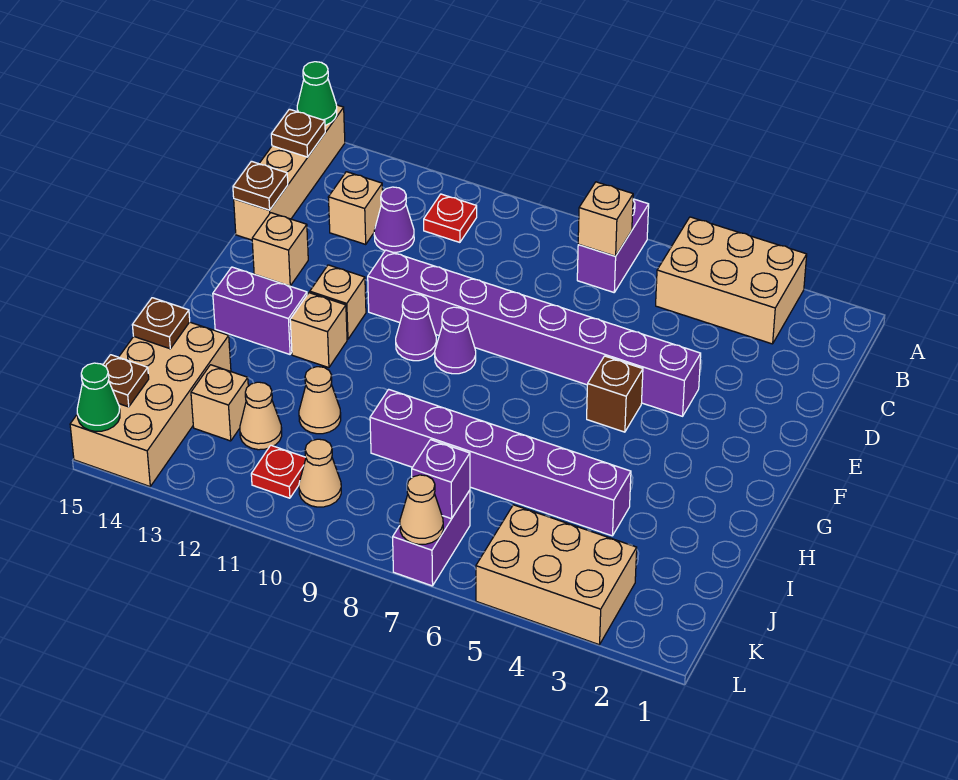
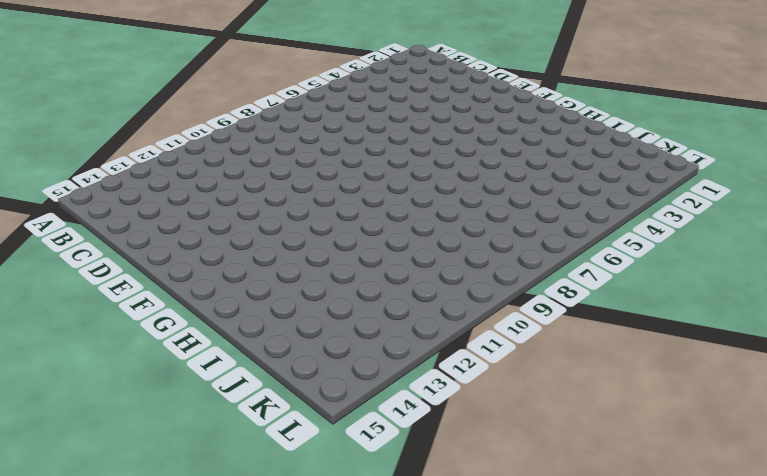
none -> tan 2x3 brick [656,217,807,344]
none -> purple 1x2 brick [577,199,649,292]
none -> tan 1x4 brick [234,105,345,240]
none -> red 1x1 plate [424,194,477,242]

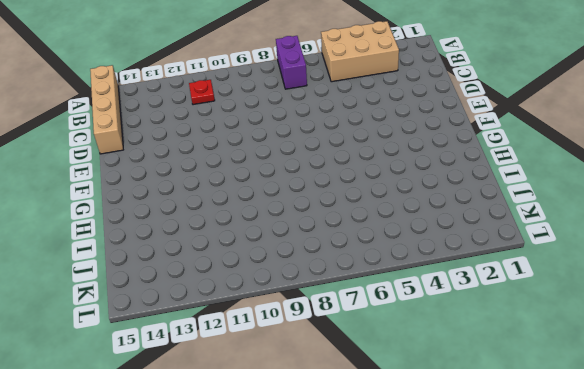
none -> purple 1x1 cone [374,187,414,252]
none -> tan 1x1 brick [328,172,383,244]
none -> purple 1x8 brick [368,250,701,416]
none -> tan 1x1 brick [252,213,308,286]

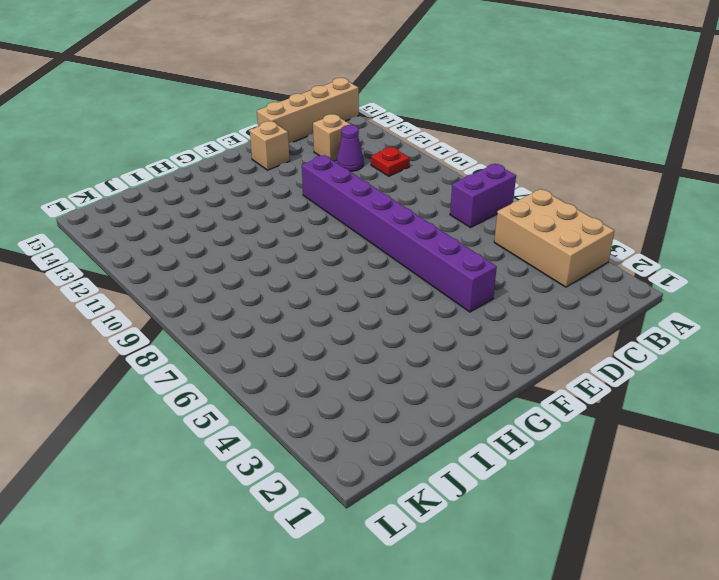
none -> brown 1x1 brick [587,356,643,432]
none -> purple 1x1 cone [435,307,476,374]
none -> purple 1x1 cone [396,294,437,361]
none -> tan 1x1 brick [310,265,366,339]

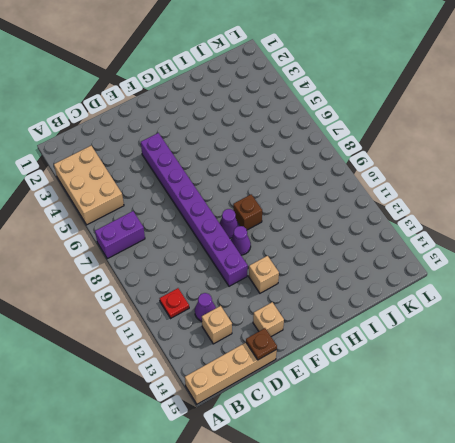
brown 1x1 brick [233,194,262,230] -> brown 1x1 brick moved to [587,356,643,432]
none -> tan 1x1 brick [290,293,347,368]
none -> purple 1x2 brick [213,267,307,354]
none -> purple 1x6 brick [370,389,631,536]
none -> tan 1x1 cone [299,367,341,434]

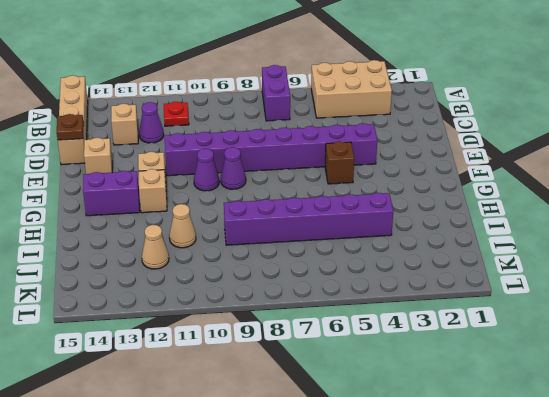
none -> tan 2x4 brick [70,322,231,486]
none -> tan 1x1 brick [191,365,248,441]
none -> tan 2x3 brick [476,505,637,645]
none -> purple 1x2 brick [393,490,470,586]

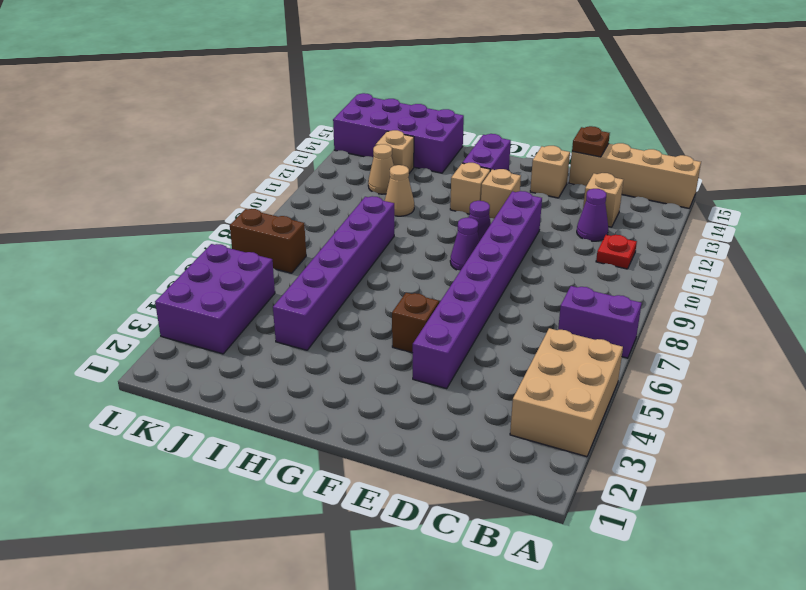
purple 2x4 brick [333,93,464,173] -> tan 2x4 brick [70,322,231,486]
purple 2x3 brick [155,244,275,354] -> tan 2x3 brick [476,505,637,645]
brown 1x2 brick [230,209,306,273] -> purple 1x2 brick [393,490,470,586]
none -> tan 1x1 cone [299,439,341,507]
none -> red 1x1 plate [251,445,306,498]
none -> green 1x1 cone [297,62,337,125]
none -> tan 1x1 brick [578,182,633,256]

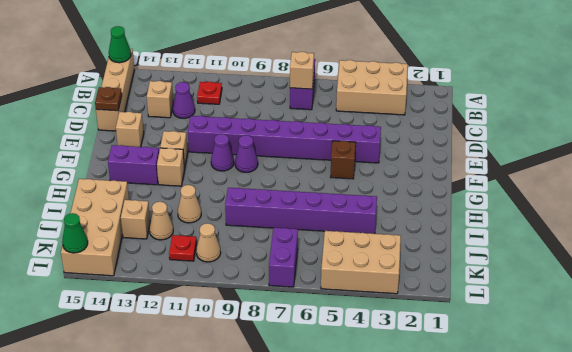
none -> brown 1x1 plate [271,109,325,157]
none -> brown 1x1 plate [132,298,190,349]
none -> purple 1x1 brick [412,440,470,519]
none -> brown 1x1 plate [103,355,149,407]

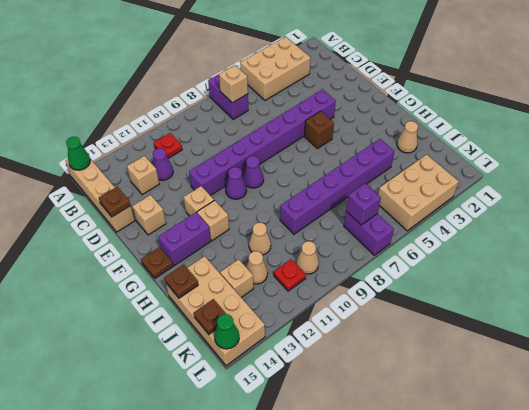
brown 1x1 plate [141,247,173,278] -> brown 1x1 plate moved to [271,109,325,157]
tan 1x1 cone [397,121,418,153] -> tan 1x1 cone moved to [400,475,443,544]

